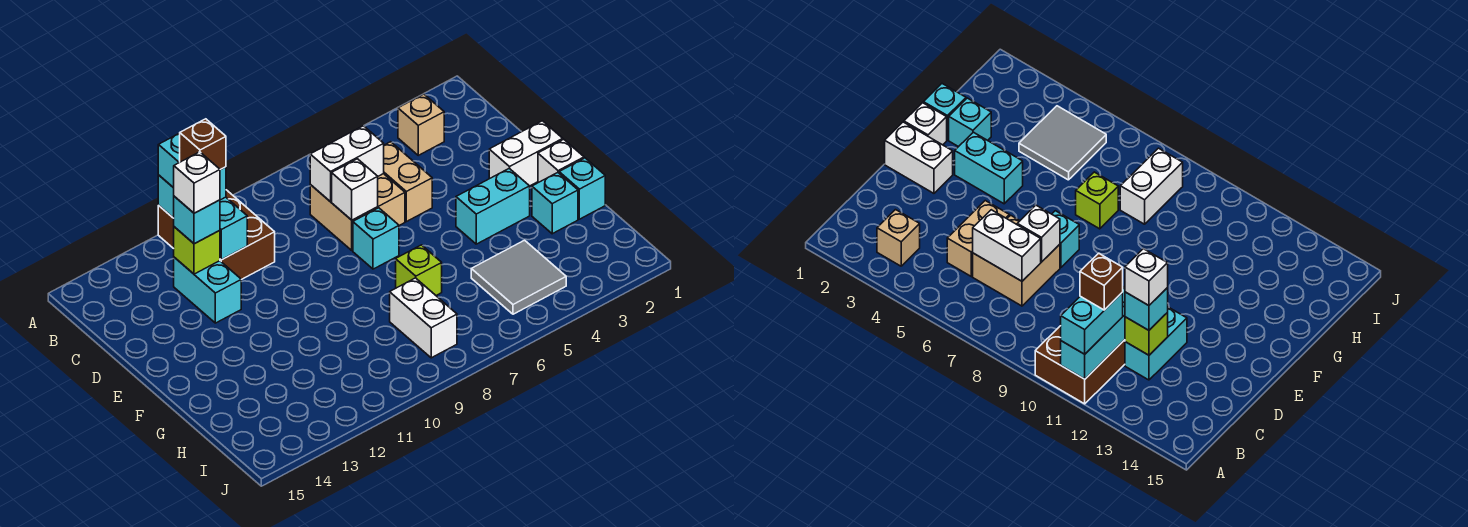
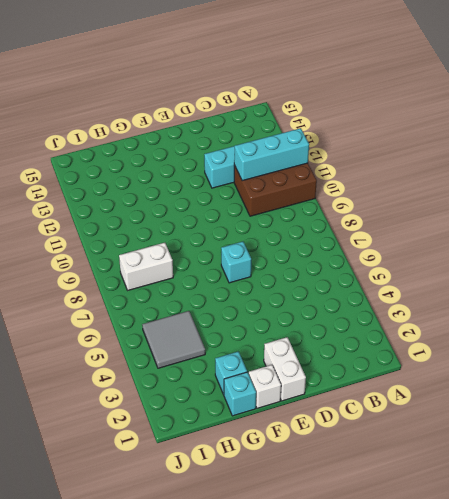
none -> tan 1x1 brick [398,94,444,155]
none -> tan 1x2 brick [384,142,432,222]
none -> tan 2x2 brick [310,174,405,250]

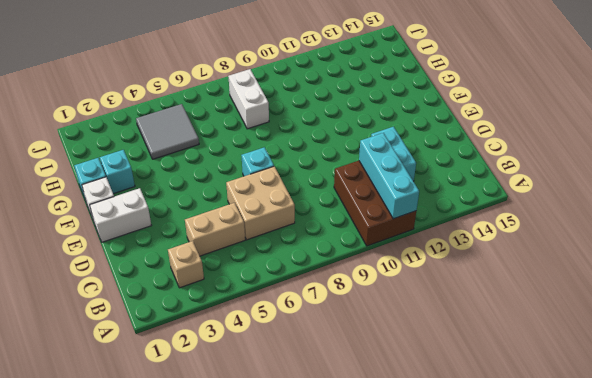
tan 1x2 brick [185,203,245,256] -> tan 1x2 brick turned to [384,142,432,222]
none -> cyan 1x2 brick [456,168,530,244]
none -> lime 1x1 brick [396,245,442,295]
none -> white 1x2 brick [310,126,384,202]

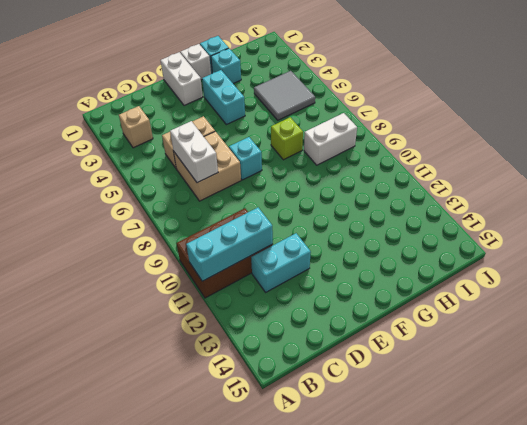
none -> lime 1x1 brick [174,227,220,274]
none -> white 1x1 brick [332,159,378,220]
none -> cyan 1x2 brick [158,133,226,200]

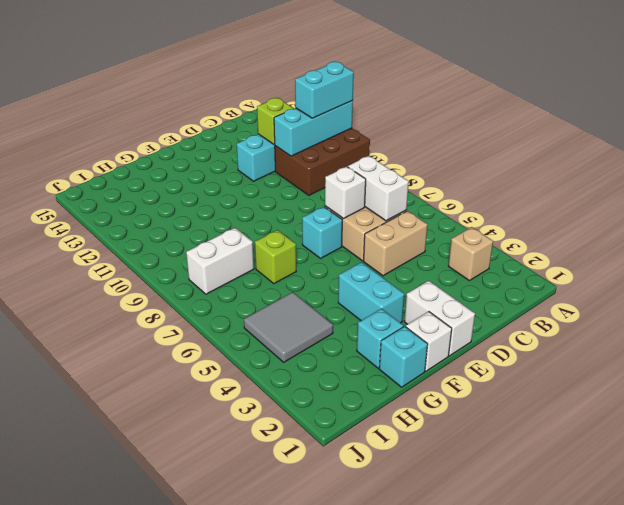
none -> cyan 1x1 brick [174,196,220,244]
none -> brown 1x1 brick [180,119,226,170]
none -> white 1x1 brick [174,152,220,213]

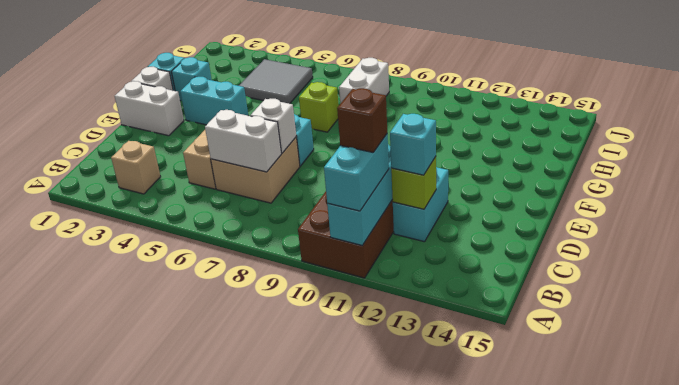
none -> white 1x1 brick [174,152,220,213]

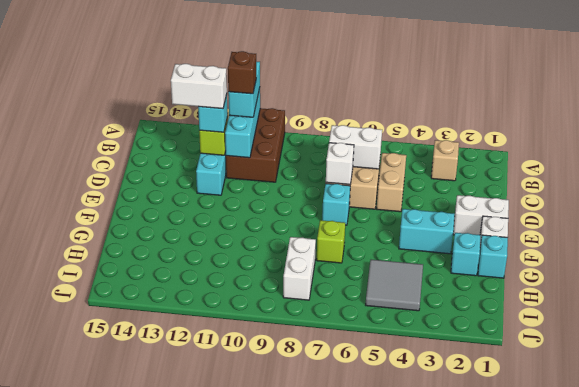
white 1x2 brick [171,64,227,109] -> white 1x1 brick [174,152,220,213]

